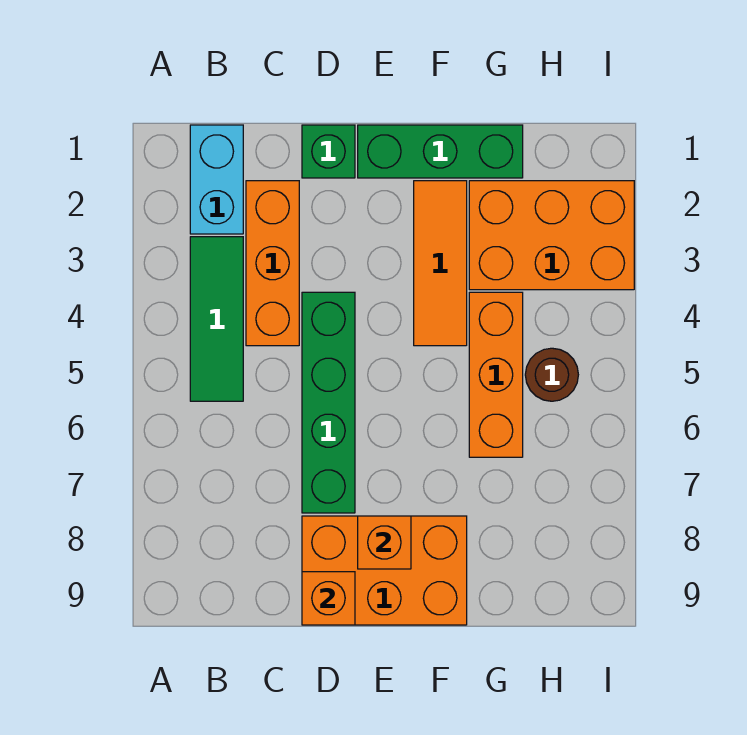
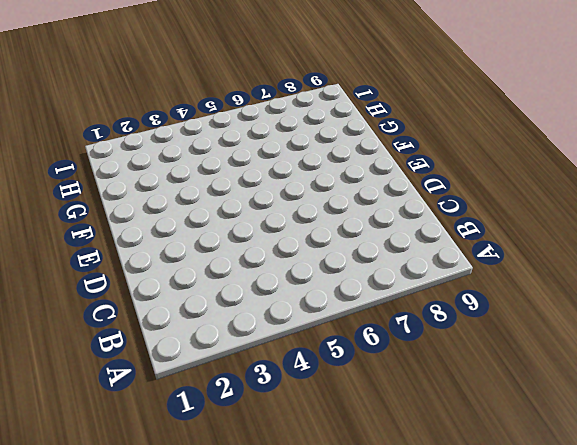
none -> cyan 1x2 brick [190,125,243,234]
none -> green 1x3 tile [190,237,243,401]
none -> orange 1x3 brick [246,181,299,346]

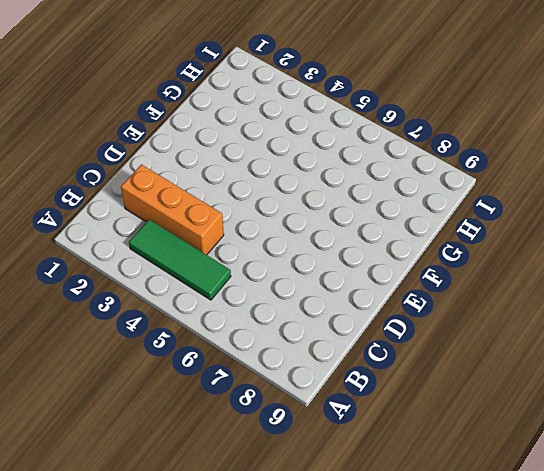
none -> cyan 1x2 brick [190,125,243,234]
none -> green 1x1 brick [302,125,355,178]
none -> green 1x4 brick [302,292,355,513]

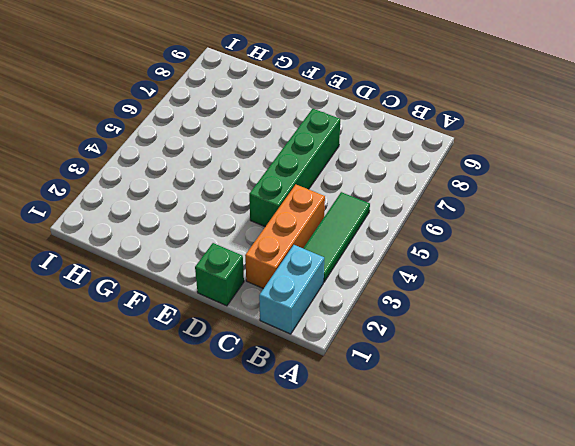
none -> orange 2x3 brick [302,516,467,625]
none -> green 1x3 brick [358,125,523,178]
none -> orange 1x3 tile [414,181,467,346]

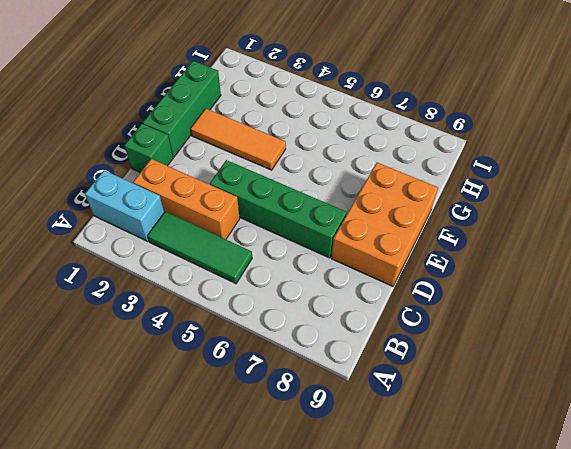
none -> orange 2x3 brick [469,181,634,290]
none -> orange 1x3 brick [469,292,523,457]
none -> brown 1x1 round brick [525,348,578,401]

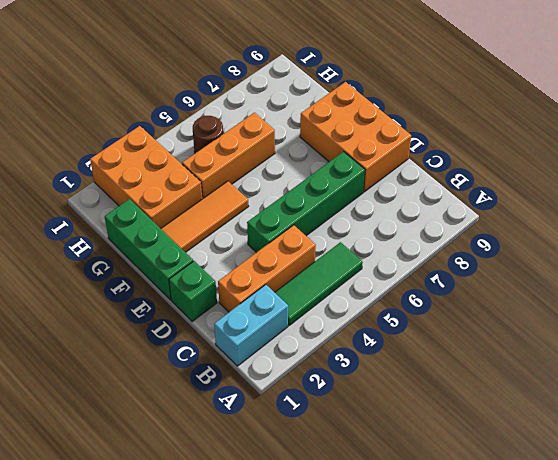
none -> orange 1x1 brick [302,572,355,625]
none -> orange 1x1 brick [358,516,411,569]

